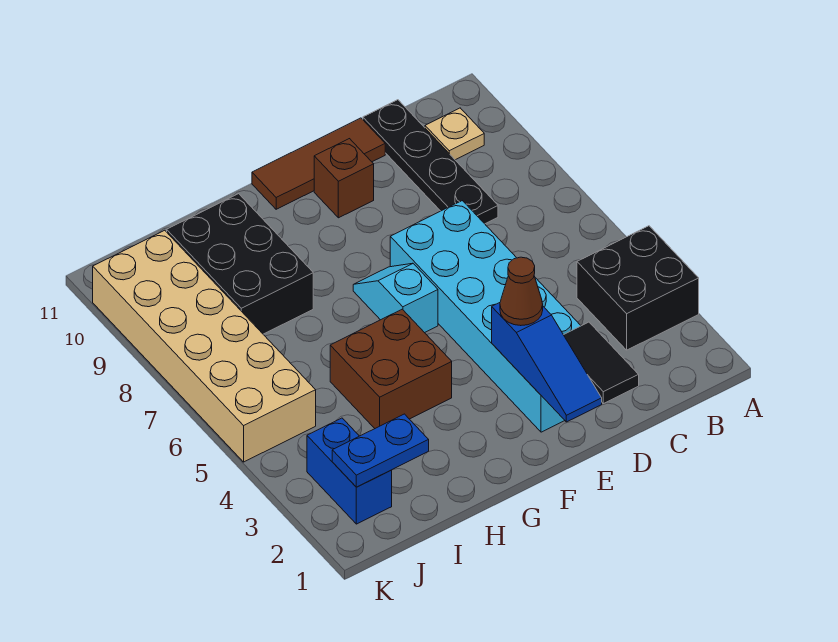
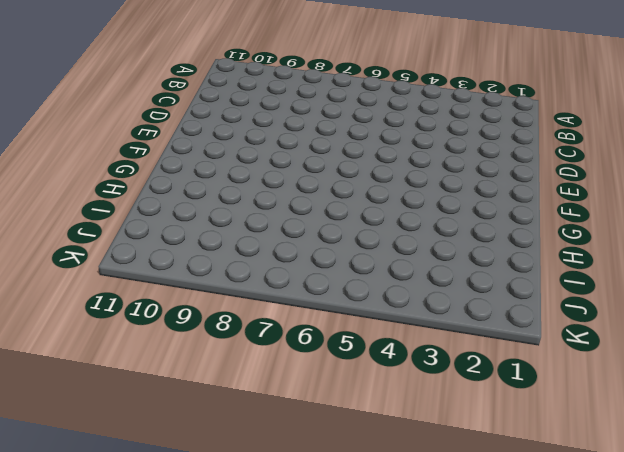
none -> black 2x2 brick [577,226,699,350]
none -> tan 1x1 plate [425,108,484,160]
none -> black 1x4 plate [363,100,498,224]

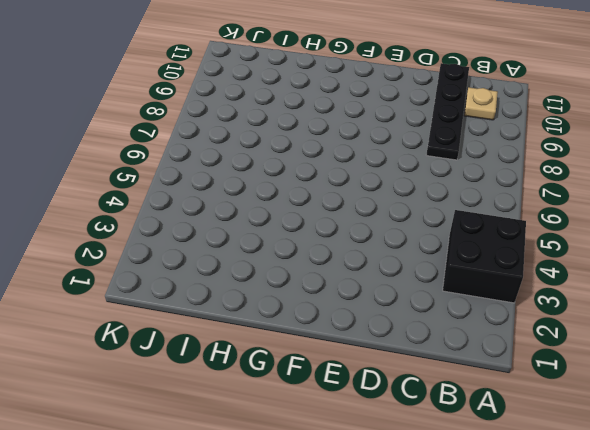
none -> cyan 2x6 brick [390,201,581,432]
none -> brown 1x3 tile [252,118,385,209]
none -> brown 1x1 brick [314,139,374,218]

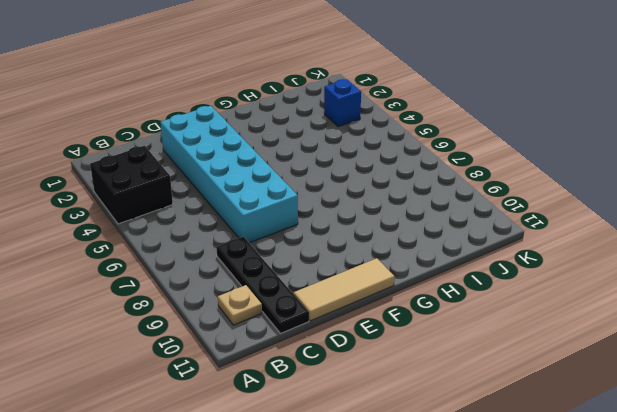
tan 1x3 tile [294,258,395,321] -> brown 1x3 tile [252,118,385,209]
blue 1x1 brick [324,79,361,127] -> blue 1x2 brick [307,418,392,524]
none -> brown 1x1 brick [314,139,374,218]
none -> cyan 1x2 slope [353,263,438,333]
none -> brown 2x2 brick [330,309,452,428]

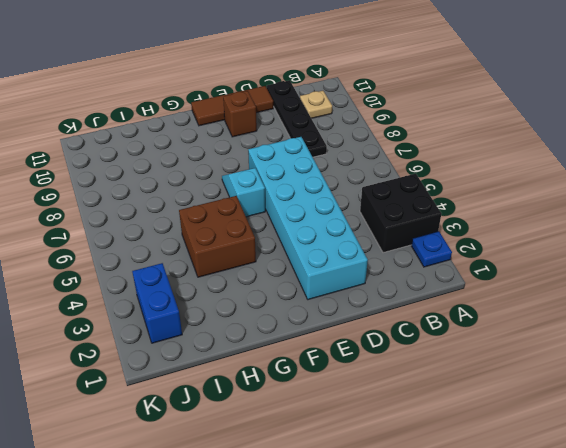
blue 1x1 plate [412,231,452,267] -> none
none -> black 2x3 brick [167,194,313,334]
none -> tan 2x6 brick [93,230,316,462]
none -> black 1x2 tile [564,322,639,404]

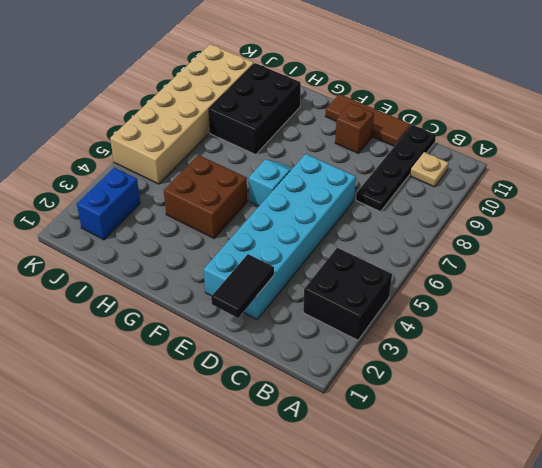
none -> blue 1x3 slope [492,303,602,422]
none -> blue 1x2 plate [332,414,429,487]
none -> brown 1x1 cone [500,257,543,326]

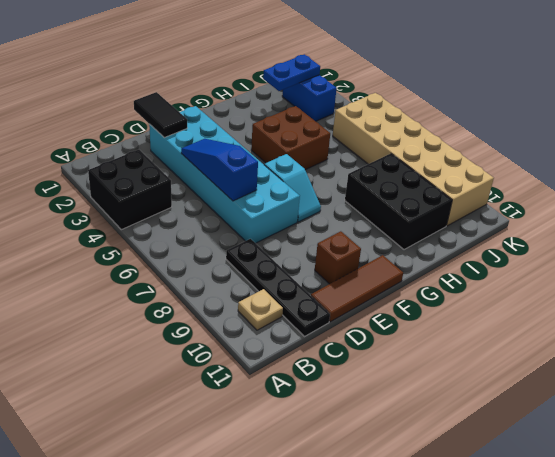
blue 1x3 slope [181,139,258,201] -> blue 1x3 slope moved to [492,303,602,422]
none -> brown 1x1 cone [500,257,543,326]

